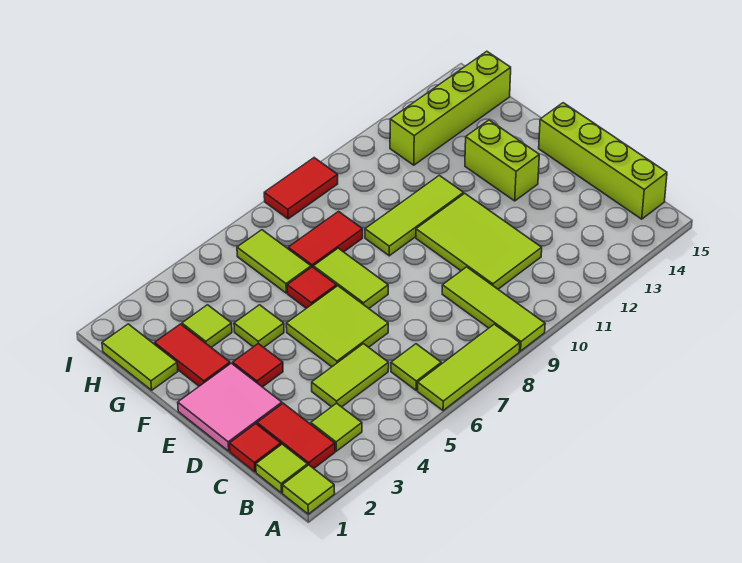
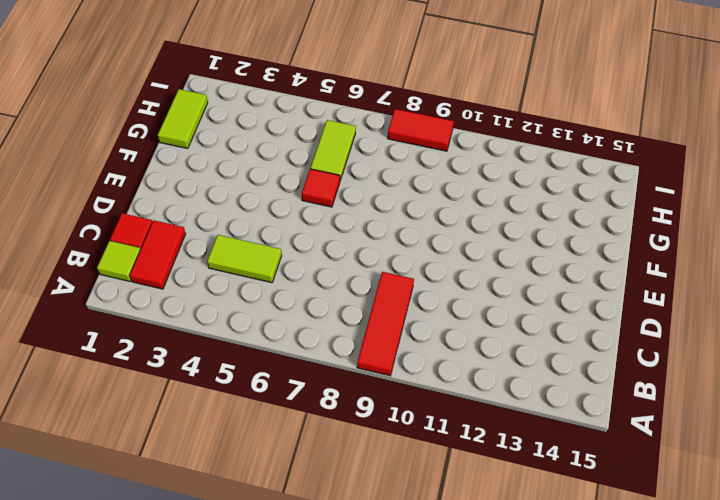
red 1x3 tile [357,272,414,376] -> lime 1x3 tile [442,267,545,351]
none -> lime 1x1 tile [283,465,335,514]
none -> lime 1x3 tile [418,324,520,411]
none -> lime 1x1 tile [311,403,362,451]

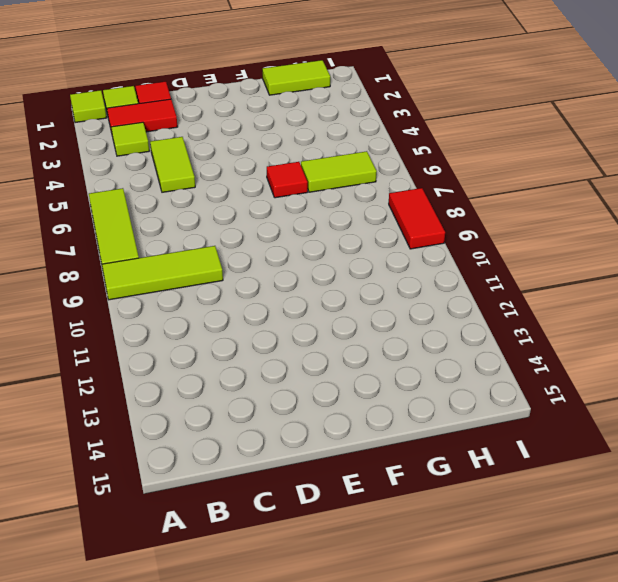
none -> lime 1x1 tile [391,344,441,390]
none -> lime 1x4 brick [539,103,667,219]
none -> lime 2x3 tile [416,193,542,289]

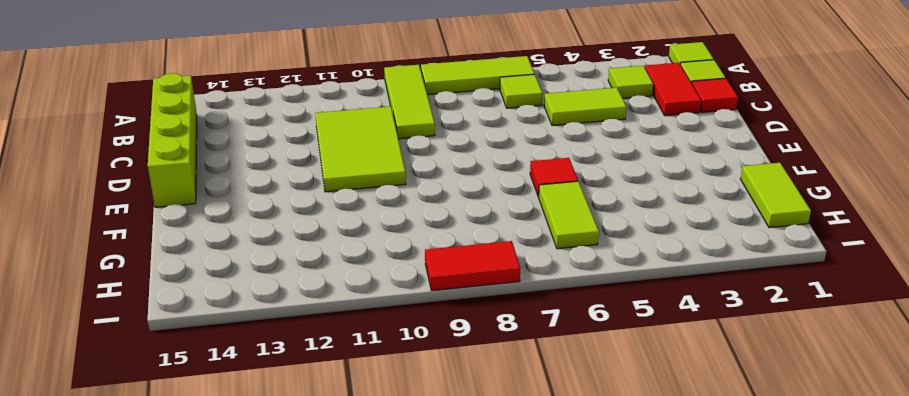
none -> pink 2x2 tile [178,363,282,451]
none -> lime 2x2 tile [286,286,388,367]
none -> red 1x1 tile [233,344,283,387]

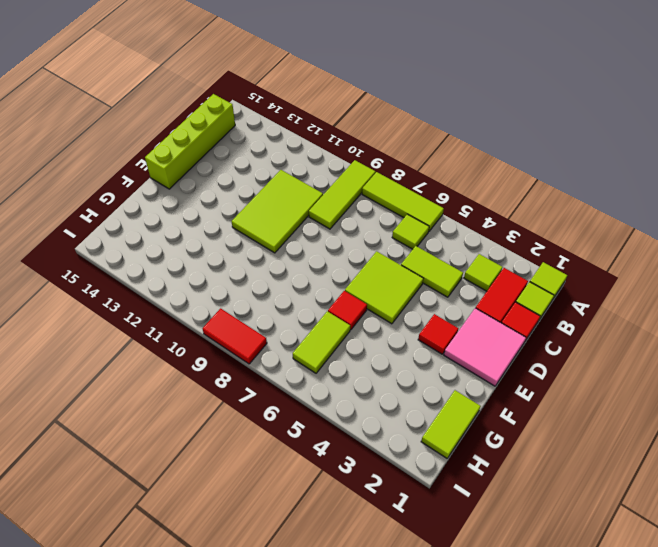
none -> lime 1x2 tile [314,248,388,308]
none -> lime 1x2 brick [465,120,539,201]
none -> red 1x2 tile [155,324,230,386]

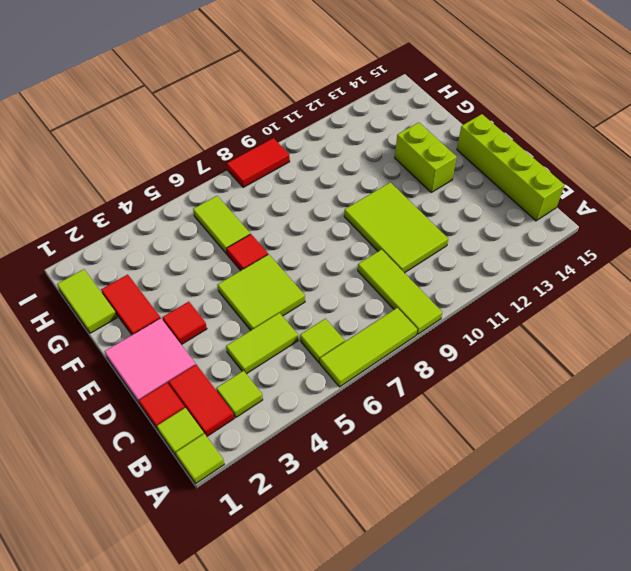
none -> lime 1x2 tile [314,248,388,308]
none -> lime 1x1 tile [234,305,284,347]
none -> lime 1x3 tile [365,175,464,256]

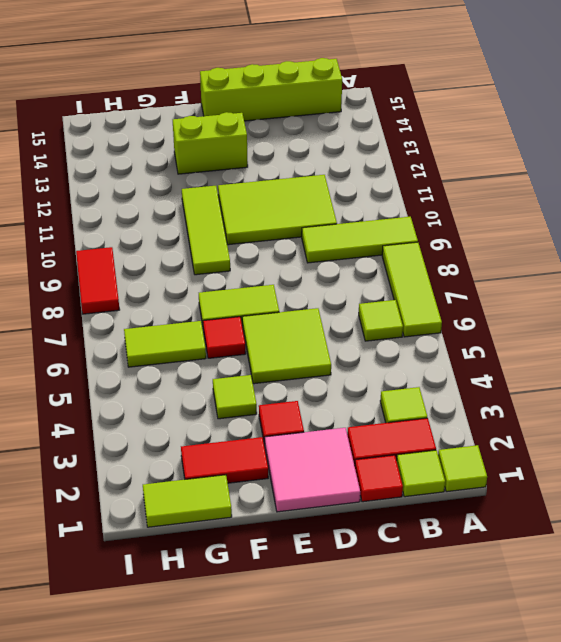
none -> lime 1x2 tile [312,344,389,407]
none -> lime 1x1 tile [182,305,232,348]
none -> red 1x2 tile [288,211,363,268]

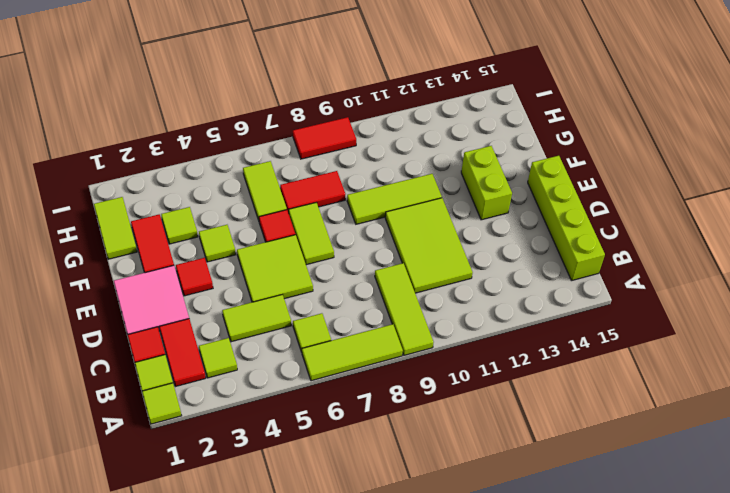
none -> lime 1x4 brick [390,51,511,165]

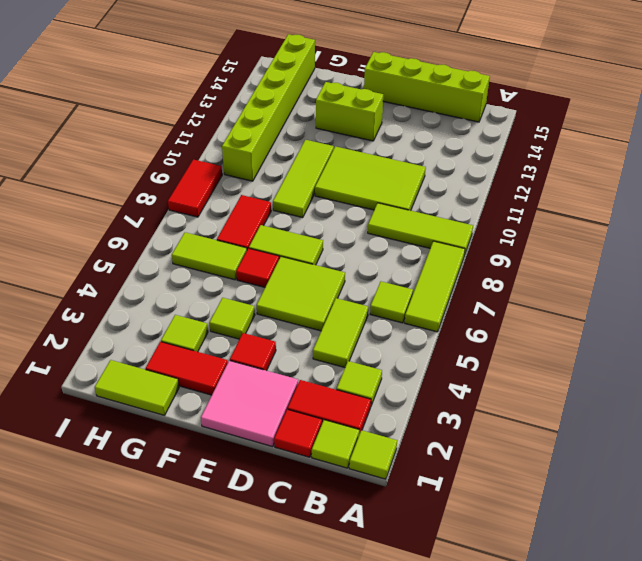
lime 1x6 brick [222,34,315,181] -> lime 1x4 brick [390,51,511,165]

